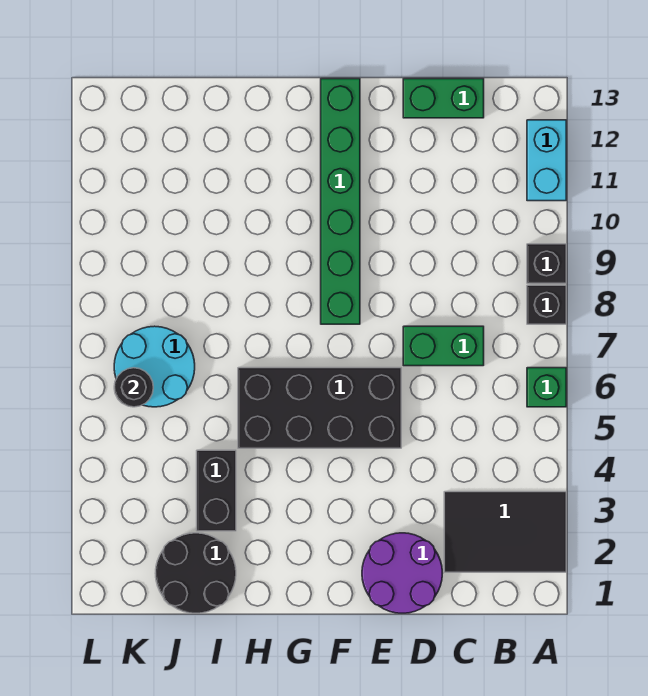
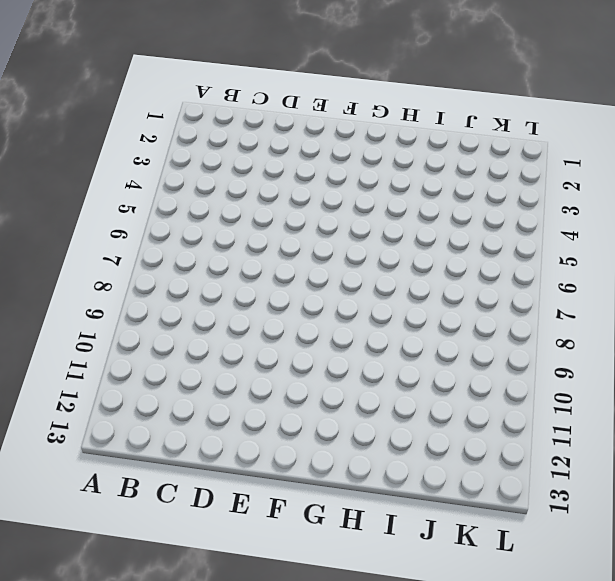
none -> black 2x3 tile [444,492,566,572]
none -> green 1x1 brick [527,368,566,407]
none -> black 1x1 brick [527,285,566,324]

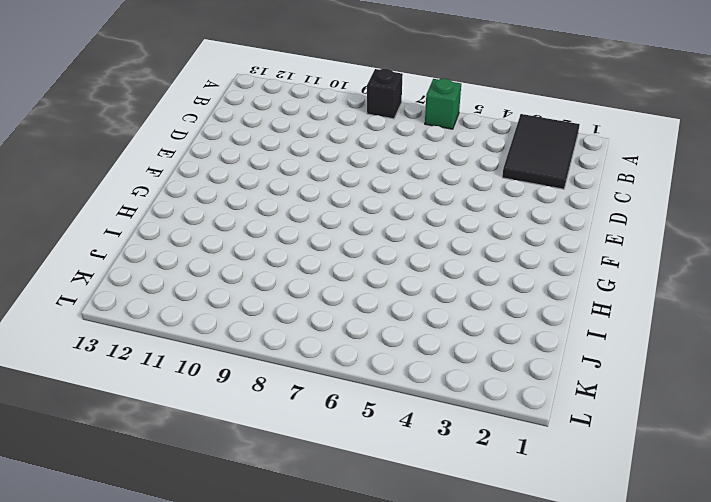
none -> black 1x1 brick [527,244,566,283]
none -> cyan 1x2 brick [527,120,566,201]
none -> green 1x2 brick [403,326,484,366]

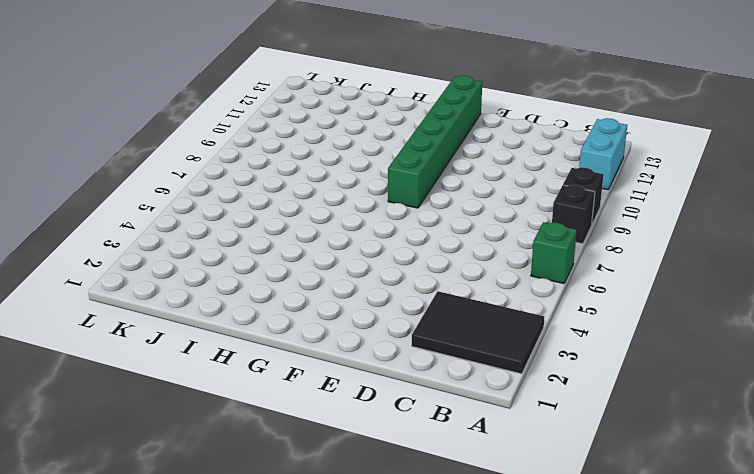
none -> green 1x2 brick [403,326,484,366]
none -> green 1x2 brick [403,79,484,118]
none -> purple 2x2 round brick [362,533,442,613]

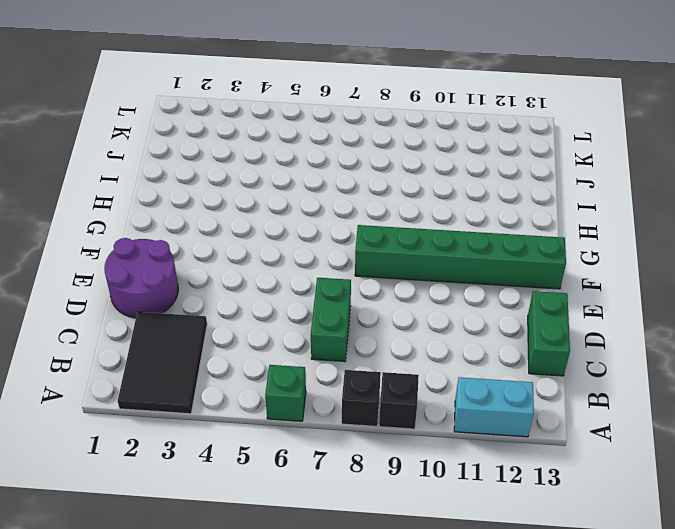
none -> black 2x4 brick [238,368,401,448]
none -> black 2x2 round brick [156,533,236,613]
none -> black 1x2 brick [197,450,236,531]

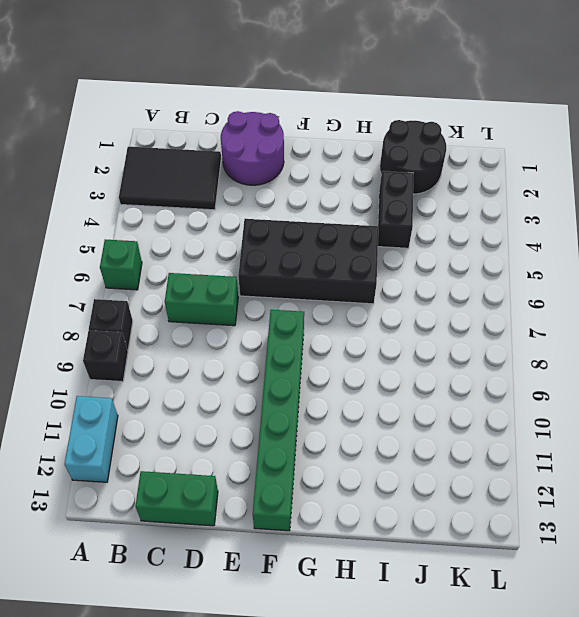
none -> cyan 2x2 round brick [114,326,195,407]
none -> black 1x1 round brick [114,368,153,407]

